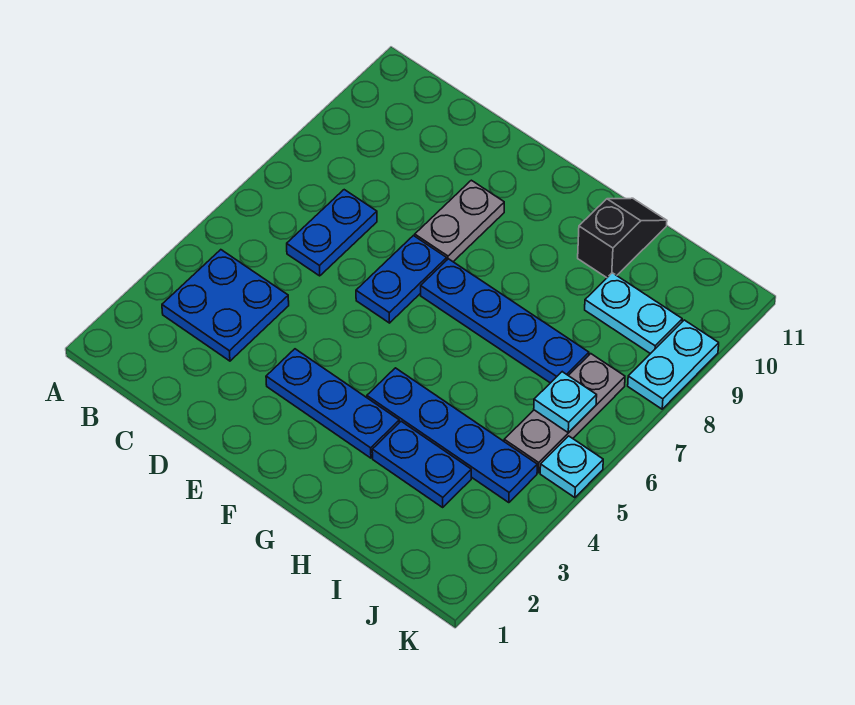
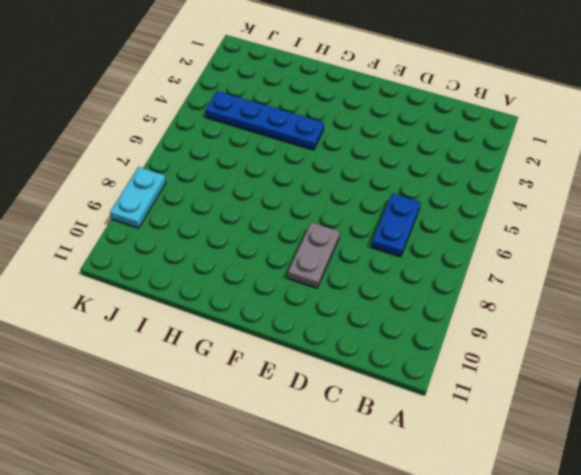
none -> blue 2x2 plate [162,250,289,361]
none -> blue 1x3 plate [266,349,399,458]
none -> blue 1x2 plate [356,236,447,323]

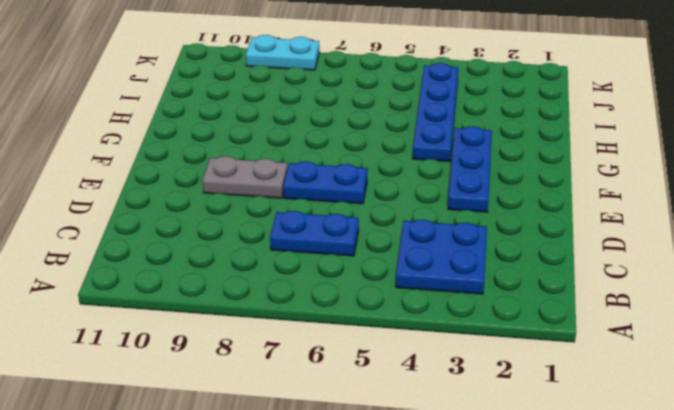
none -> blue 1x4 plate [421,259,589,383]
none -> blue 1x2 plate [372,421,471,507]
none -> black 1x2 slope [578,198,667,278]

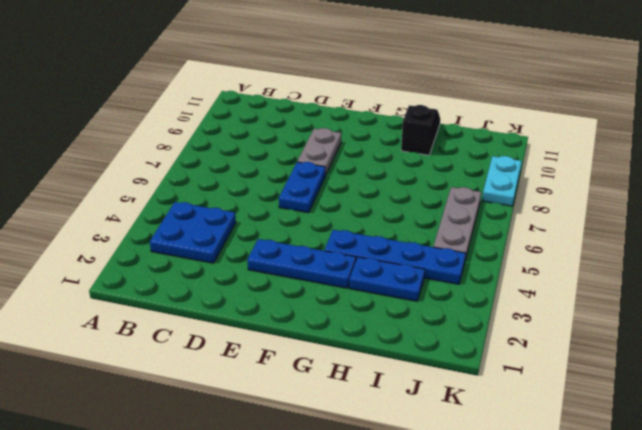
none -> blue 1x2 plate [287,190,377,276]
none -> blue 1x4 plate [421,259,589,383]
none -> cyan 1x2 plate [585,273,682,354]

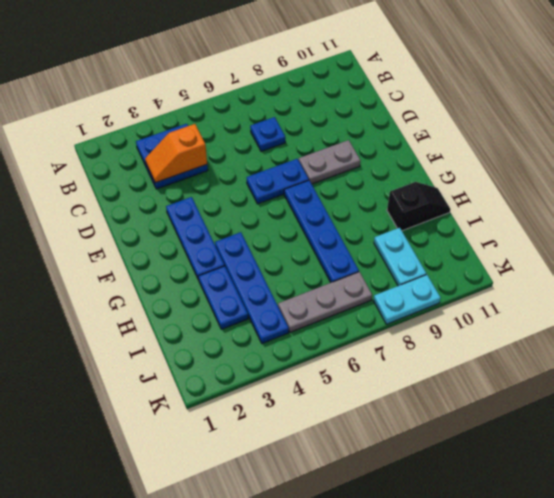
orange 1x2 slope [145,124,207,183] -> none
blue 1x1 plate [250,117,285,151] -> blue 1x2 plate [287,190,377,276]
none -> cyan 1x1 plate [540,436,603,498]
none -> cyan 1x1 plate [534,372,597,433]

